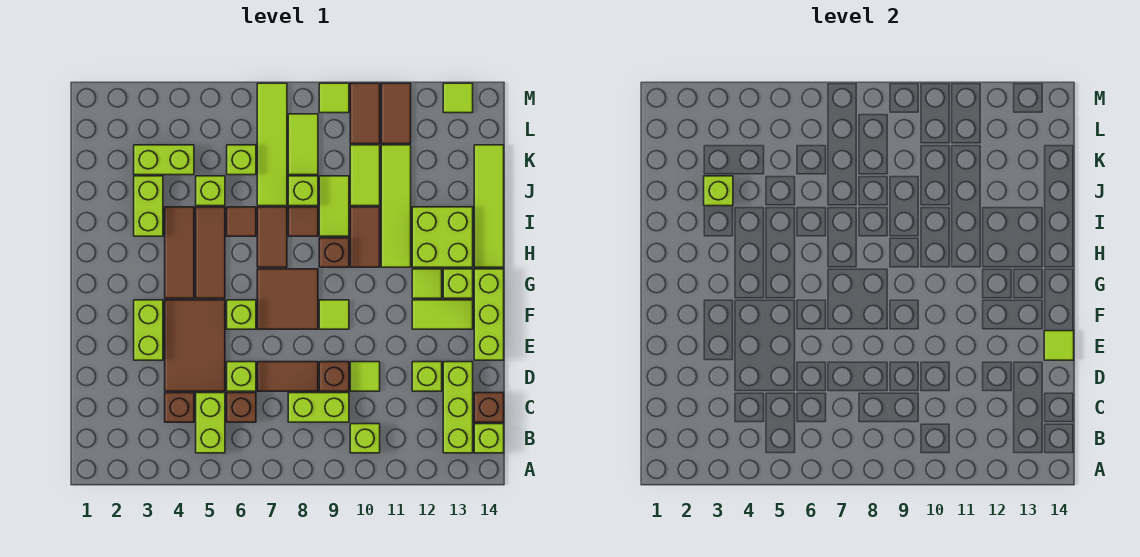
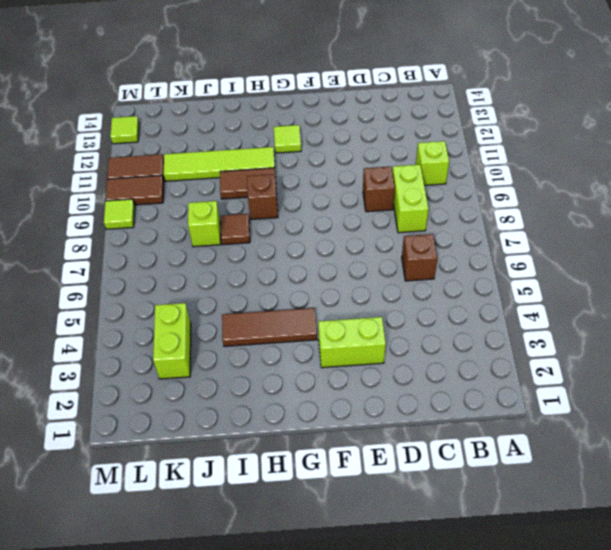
none -> lime 1x2 brick [196,393,225,453]
none -> lime 1x3 brick [443,362,473,453]
none -> lime 1x1 brick [474,424,504,453]
none -> brown 1x1 brick [165,393,194,422]

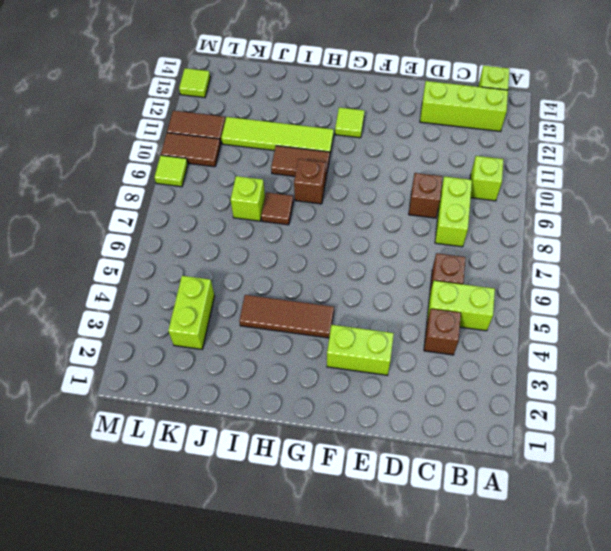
none -> brown 1x1 brick [474,393,504,422]
none -> brown 2x3 tile [165,300,225,391]
none -> lime 1x1 brick [227,362,256,391]
none -> brown 1x2 tile [257,362,318,391]

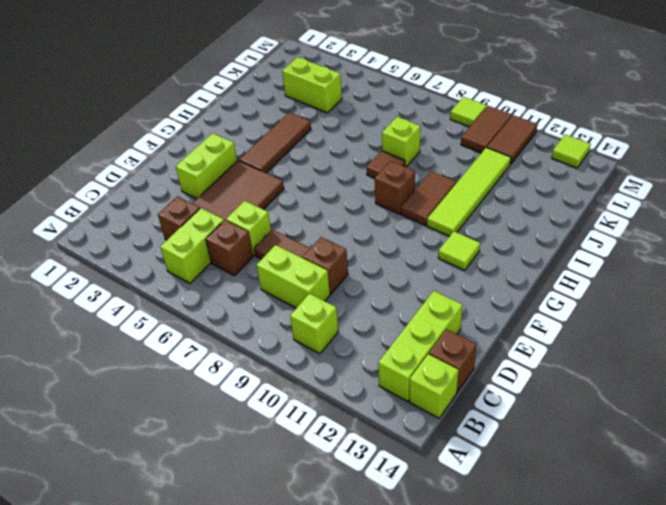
none -> lime 1x1 tile [350,362,380,391]
none -> lime 1x1 brick [412,362,442,391]
none -> lime 1x3 brick [474,269,504,360]
none -> lime 1x1 brick [227,300,256,329]

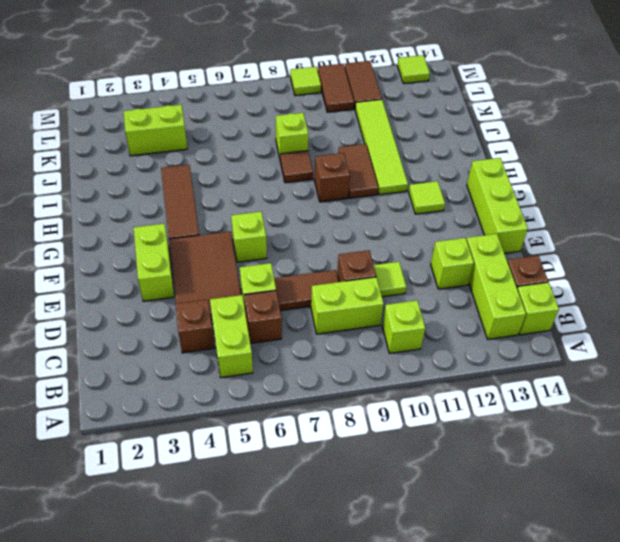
none -> brown 2x2 tile [257,269,318,329]
none -> lime 1x1 tile [319,300,349,329]
none -> lime 1x2 tile [412,300,473,329]
none -> brown 1x3 tile [196,207,225,298]

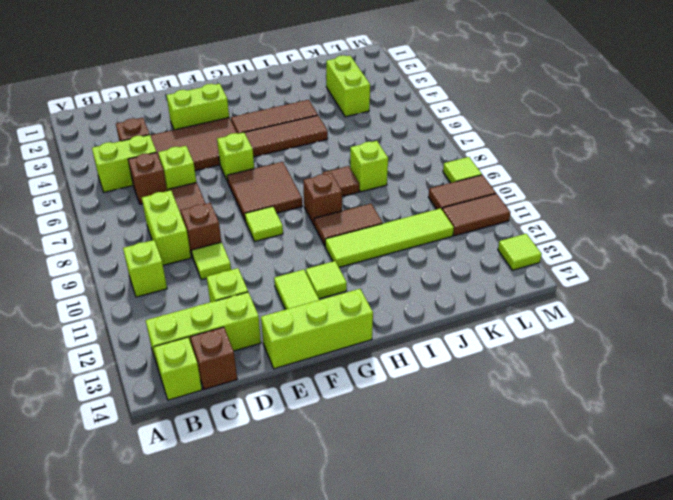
none -> lime 1x1 brick [443,269,473,298]
none -> brown 1x2 tile [257,207,287,267]
none -> lime 2x2 brick [412,207,473,267]
none -> lime 1x4 tile [474,145,504,267]

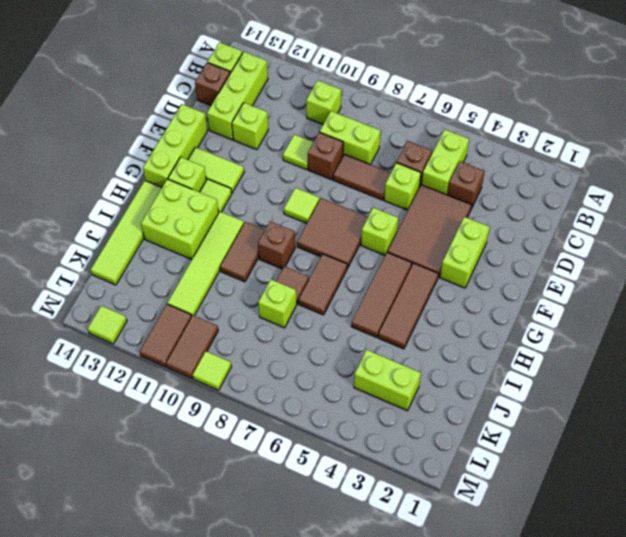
none -> lime 1x2 brick [134,176,163,236]
none -> brown 1x1 tile [227,207,256,236]
none -> lime 1x2 tile [319,176,349,236]
none -> lime 1x1 brick [196,176,225,206]

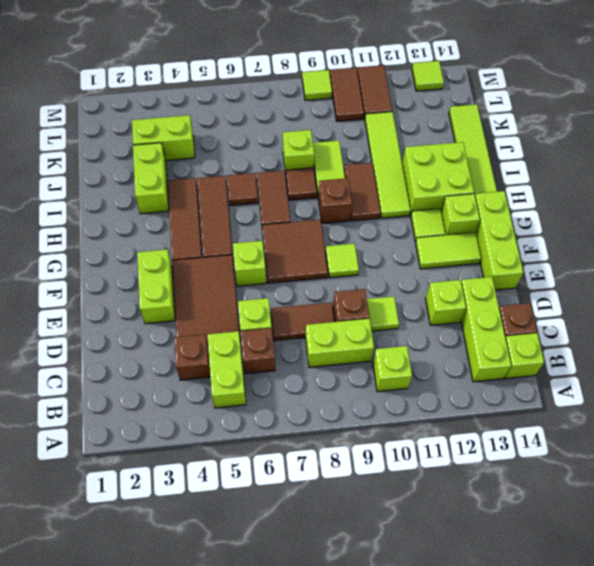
none -> lime 1x1 brick [196,176,225,206]
none -> lime 1x4 tile [257,83,287,206]
none -> lime 1x2 tile [350,145,380,206]
none -> lime 1x1 brick [227,145,256,175]

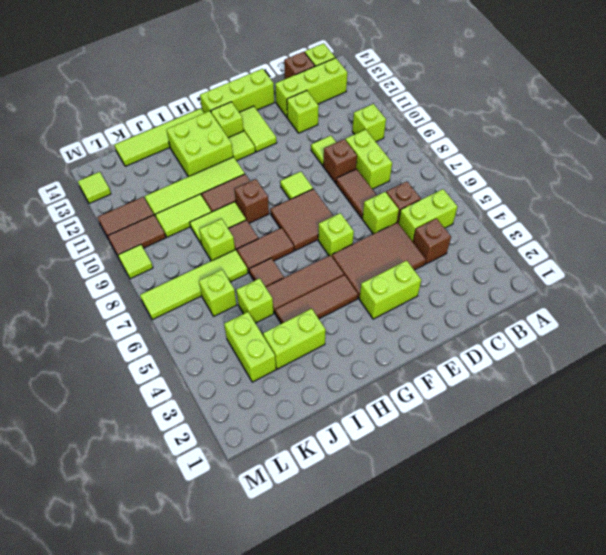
none -> lime 1x2 tile [288,114,318,175]
none -> lime 1x1 tile [1044,331,1074,360]
none -> lime 1x1 brick [704,176,733,206]

